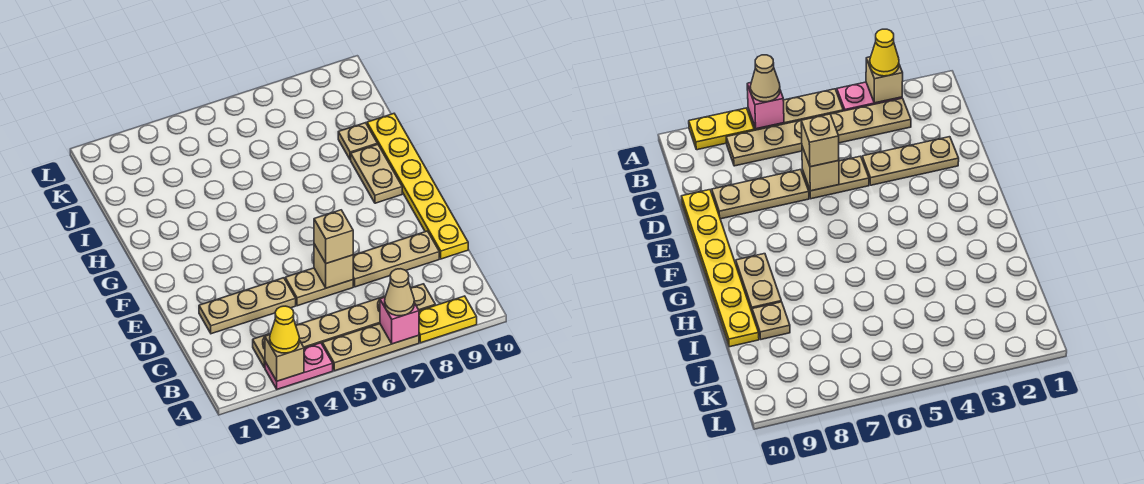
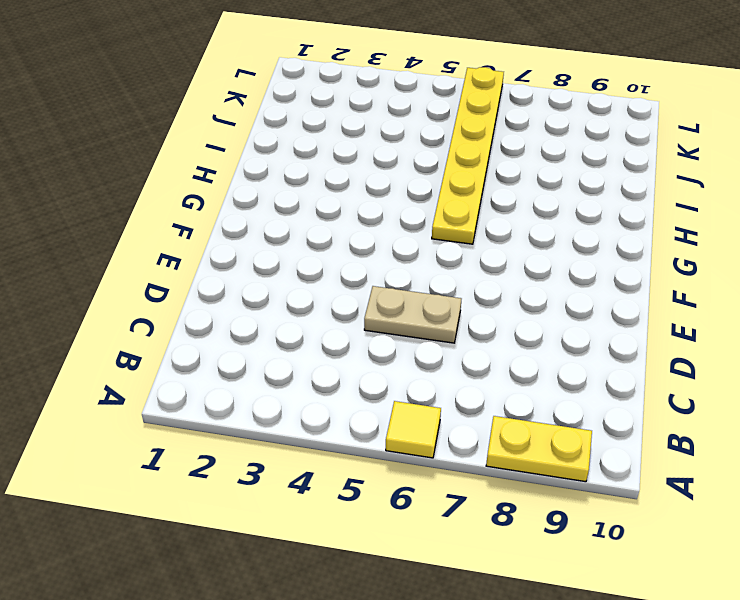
yellow 1x1 tile [386,401,441,458] -> tan 1x3 plate [322,324,419,371]
yellow 1x6 plate [432,67,504,244] -> yellow 1x6 plate moved to [367,114,468,259]
none -> pink 1x2 plate [265,343,333,389]
none -> tan 1x6 plate [253,284,435,368]
none -> tan 1x3 plate [199,278,296,334]

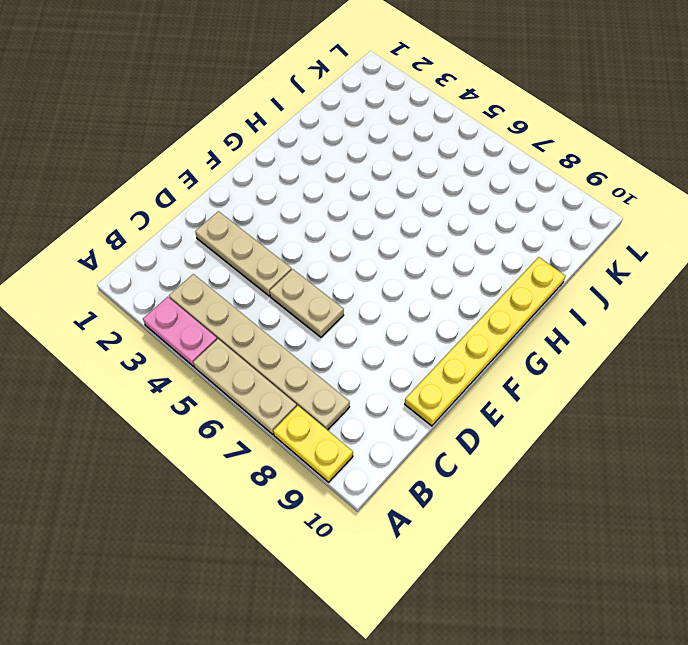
none -> tan 1x3 plate [353,231,439,287]
none -> tan 1x2 plate [351,144,402,203]
none -> tan 1x1 plate [338,123,377,160]

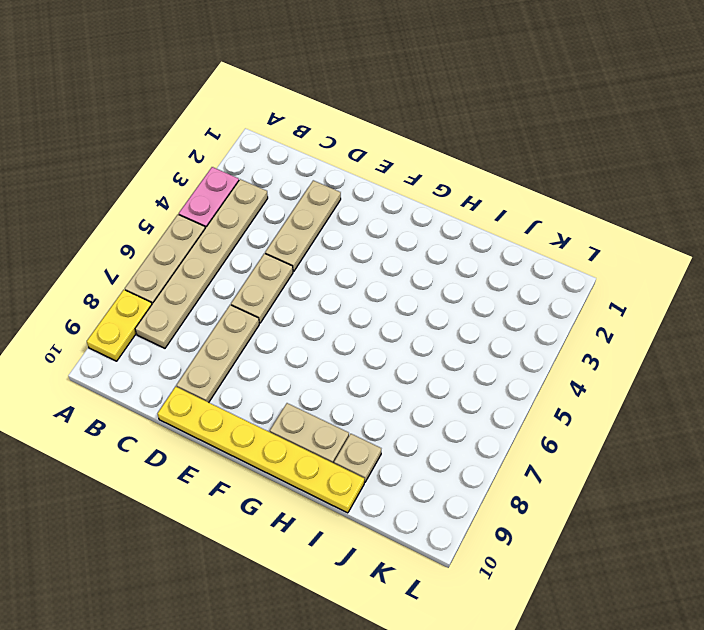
none -> tan 1x1 brick [265,335,304,381]
none -> pink 1x1 brick [380,297,419,344]
none -> tan 1x1 brick [314,244,353,288]

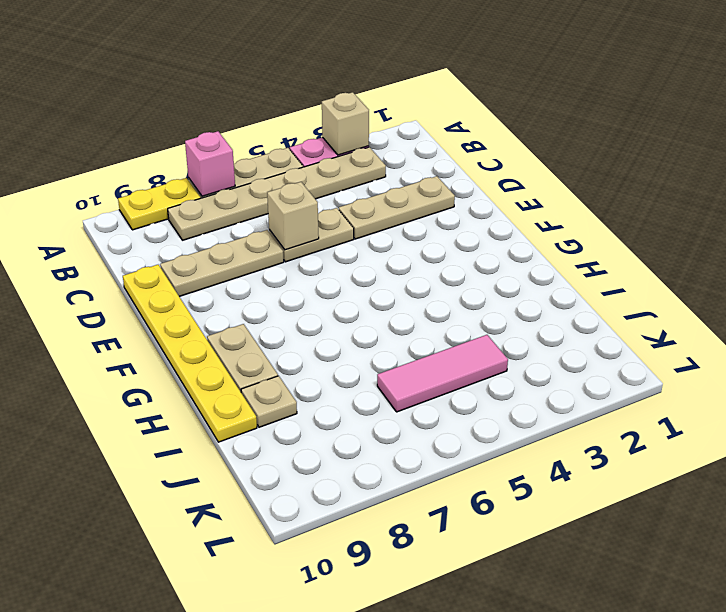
pink 1x3 tile [377,335,508,412] -> none
none -> yellow 1x1 cone [270,306,299,353]
none -> tan 1x1 cone [385,269,414,316]
none -> tan 1x1 brick [314,210,353,264]

